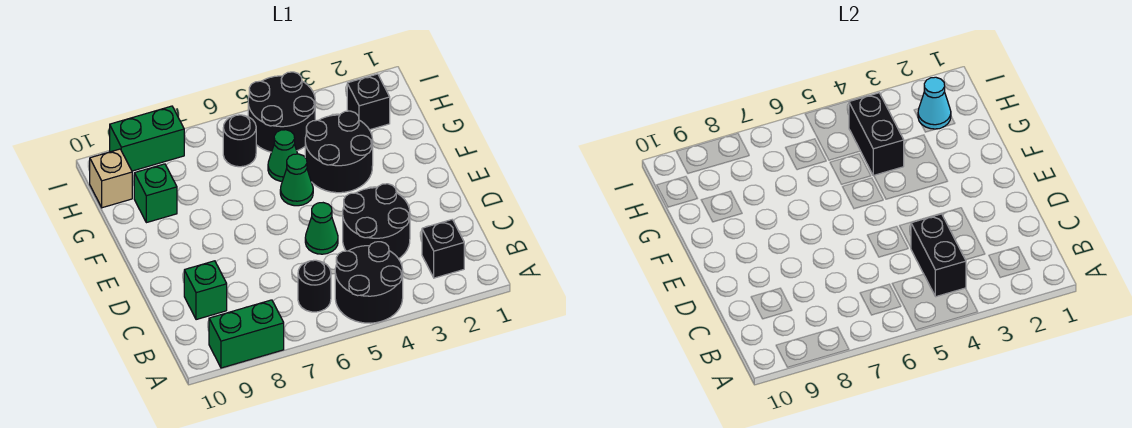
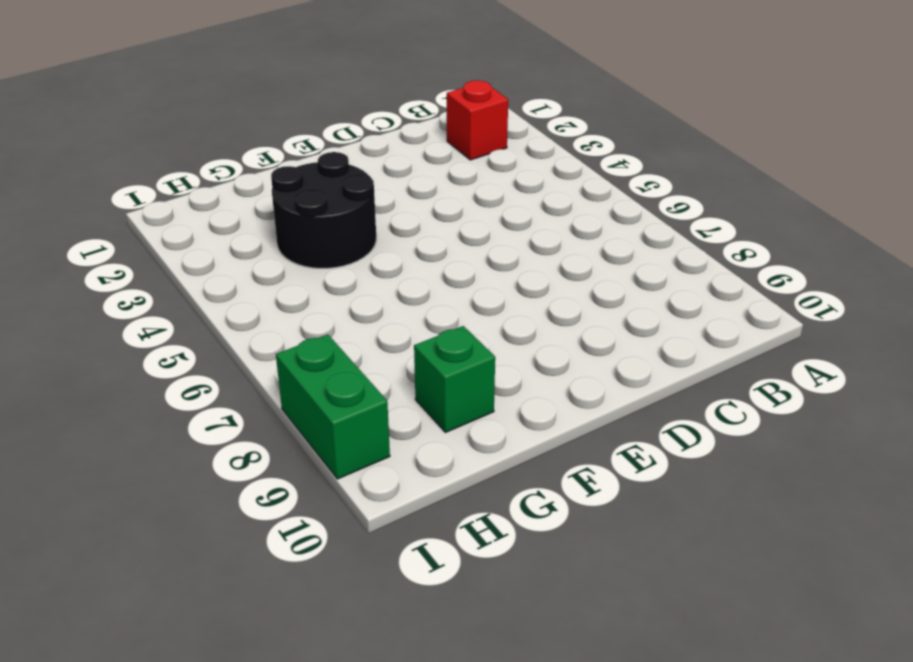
red 1x1 brick [447,80,508,160] -> black 1x1 brick [422,220,464,278]
none -> black 2x2 round brick [335,242,403,323]
none -> green 1x2 brick [209,300,284,368]
none -> black 1x1 round brick [298,260,331,312]

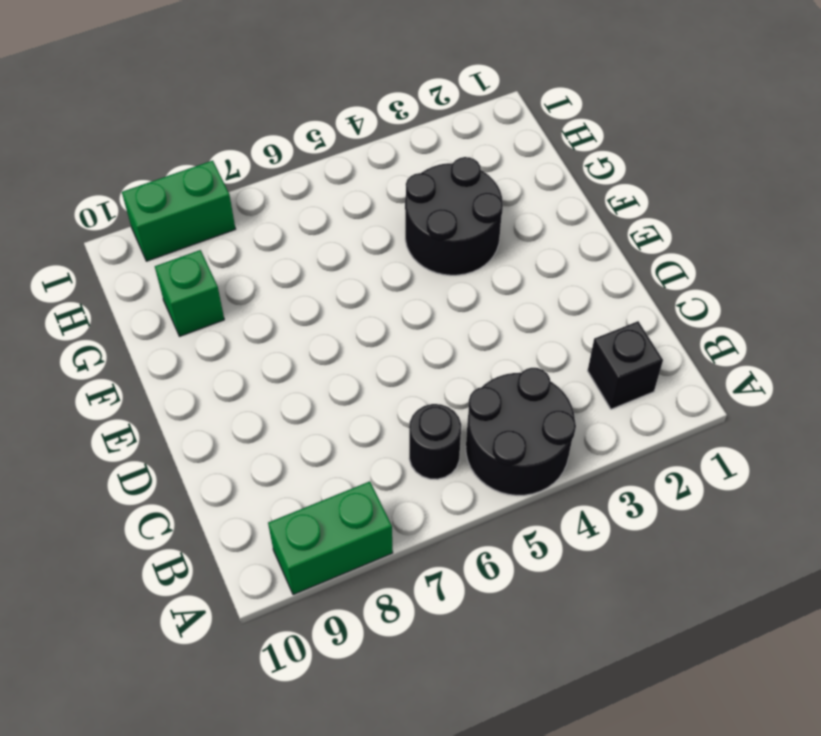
none -> black 2x2 round brick [343,184,410,259]
none -> green 1x1 brick [184,261,227,320]
none -> green 1x1 cone [305,203,338,254]

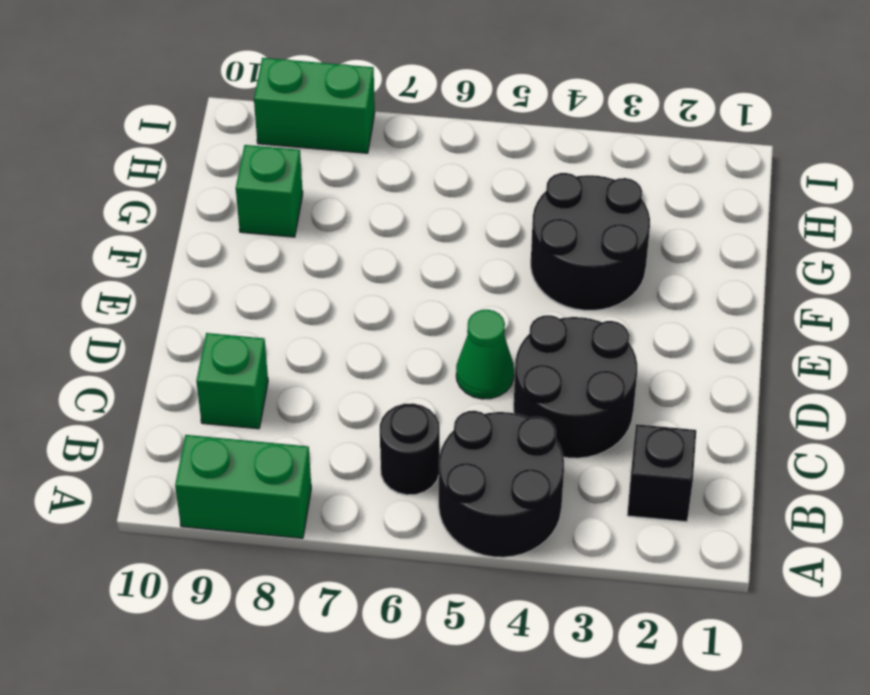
none -> green 1x1 cone [280,154,313,206]
none -> green 1x1 cone [268,130,298,181]
none -> black 1x1 brick [347,74,390,130]

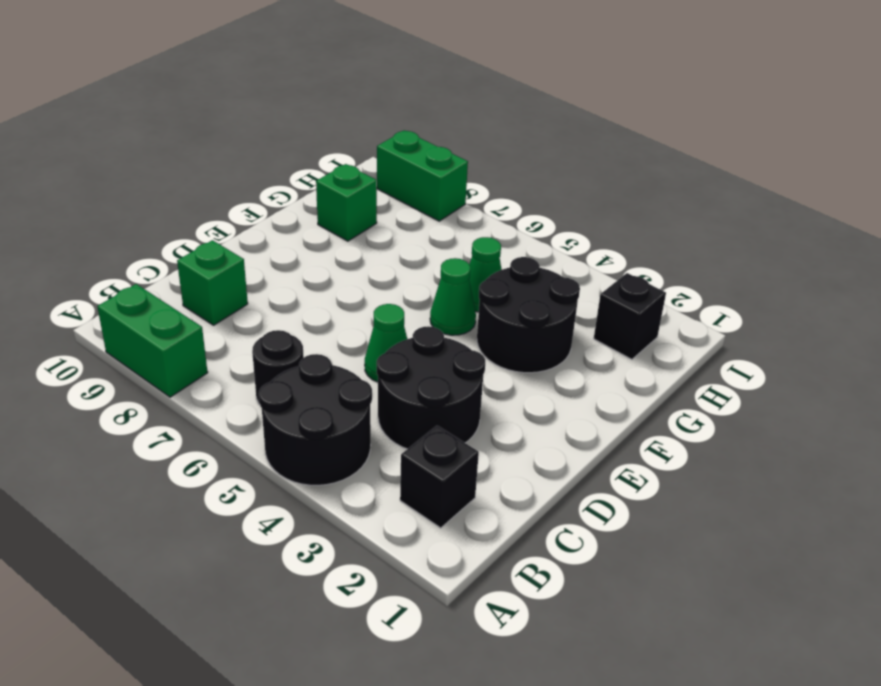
none -> black 2x2 round brick [248,72,315,152]
none -> black 1x1 round brick [223,115,256,167]
none -> tan 1x1 brick [90,149,132,208]

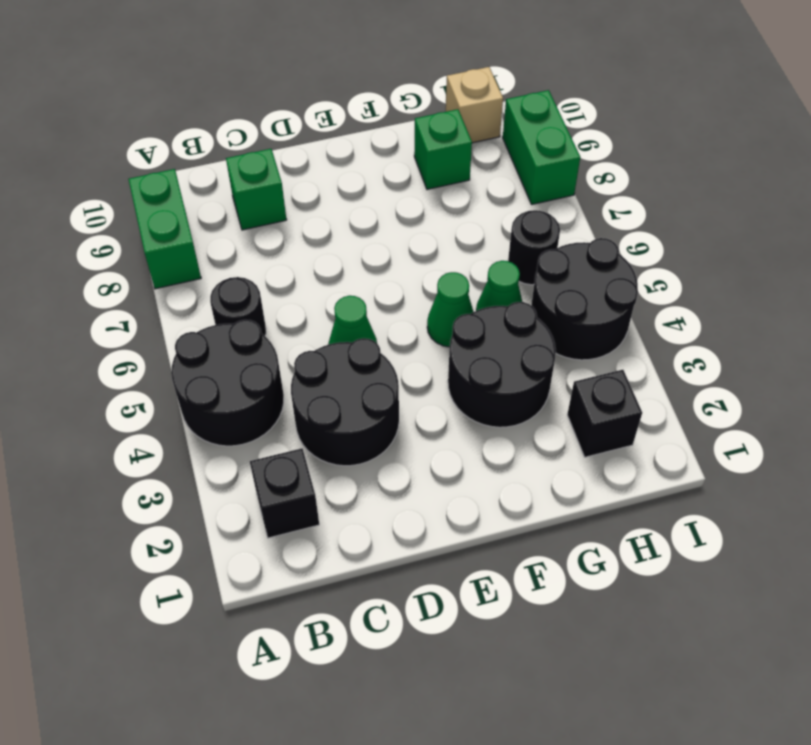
none -> black 1x2 brick [911,214,966,297]
none -> black 1x2 brick [849,93,904,176]
none -> cyan 1x1 cone [918,77,951,129]

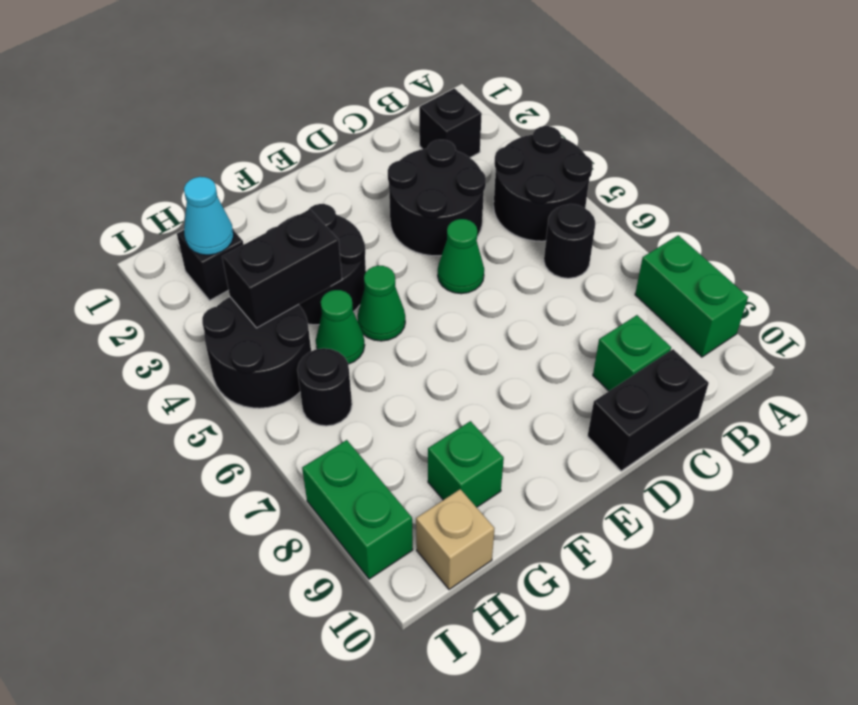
black 1x2 brick [588,349,709,471] -> black 1x2 brick moved to [911,214,966,297]

